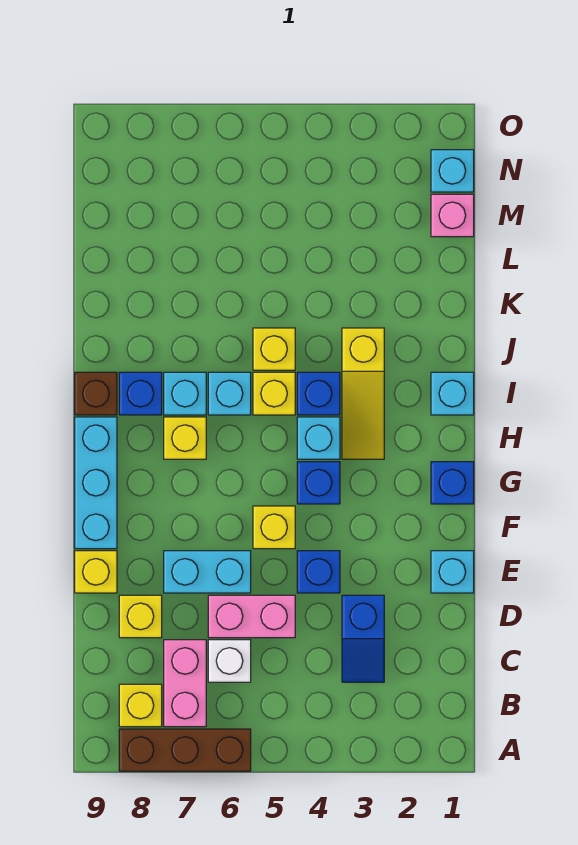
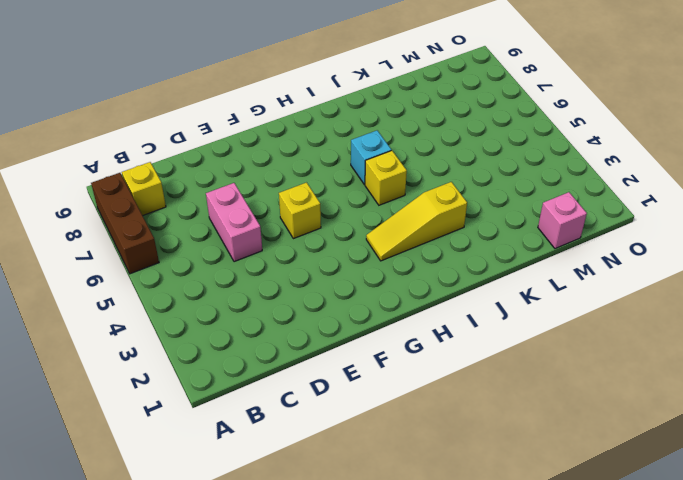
none -> pink 1x2 brick [164,640,206,727]
none -> blue 1x2 slope [342,595,384,682]
none -> white 1x1 brick [208,640,251,682]

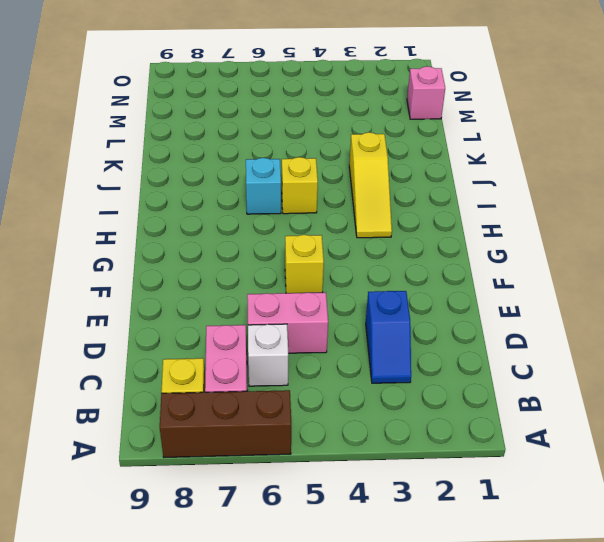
none -> yellow 1x1 brick [119,595,162,638]
none -> cyan 1x1 brick [431,551,474,593]
none -> blue 1x1 brick [297,551,340,593]

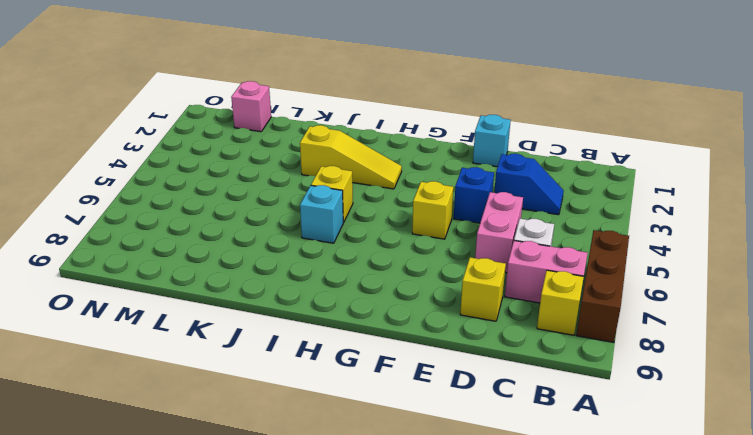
none -> cyan 1x2 brick [164,551,251,593]
none -> yellow 1x1 brick [75,551,117,593]
none -> cyan 1x3 brick [75,417,117,549]

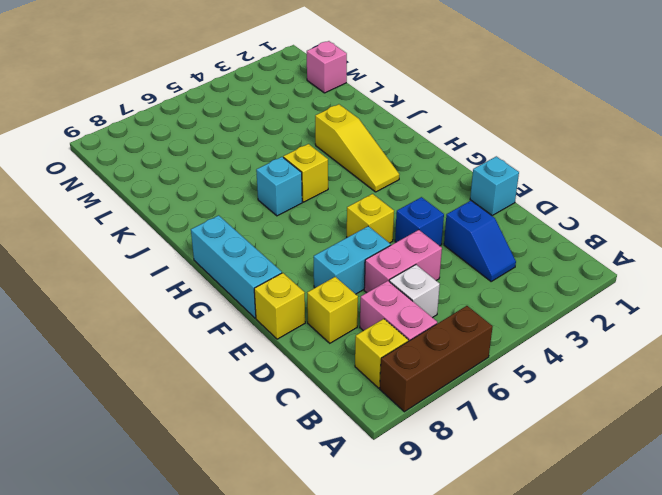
none -> blue 1x1 brick [431,462,474,504]
none -> blue 1x1 brick [297,462,340,504]
none -> cyan 1x1 brick [297,417,340,459]

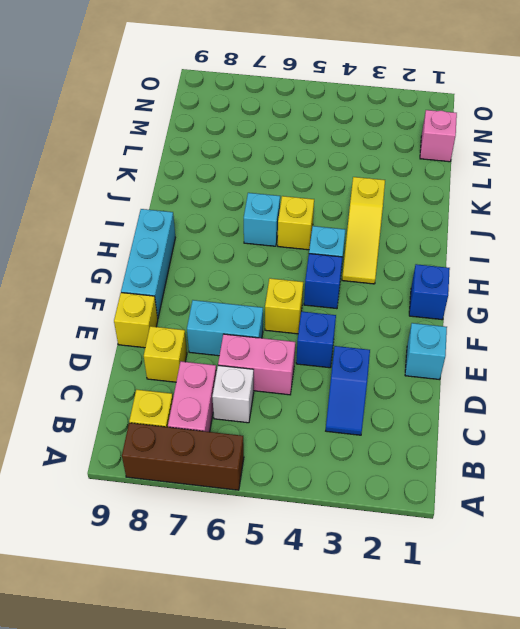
none -> yellow 1x1 brick [164,417,206,459]
none -> cyan 1x1 brick [431,372,474,415]
none -> blue 1x1 brick [297,372,340,415]

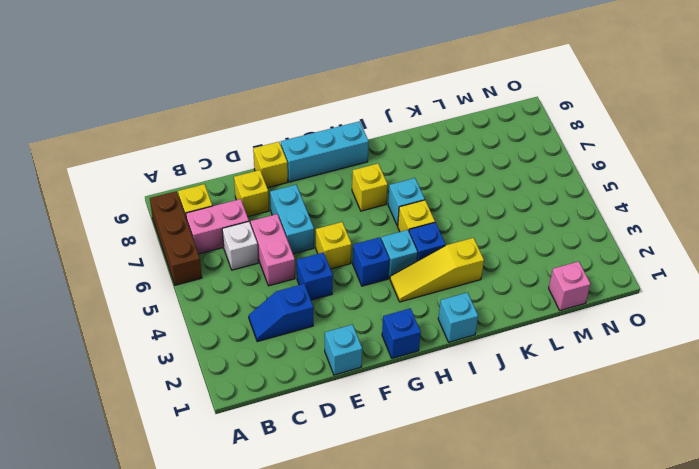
none -> cyan 1x1 brick [164,372,206,415]
none -> blue 1x1 brick [119,372,162,415]
none -> brown 1x1 brick [75,372,117,415]

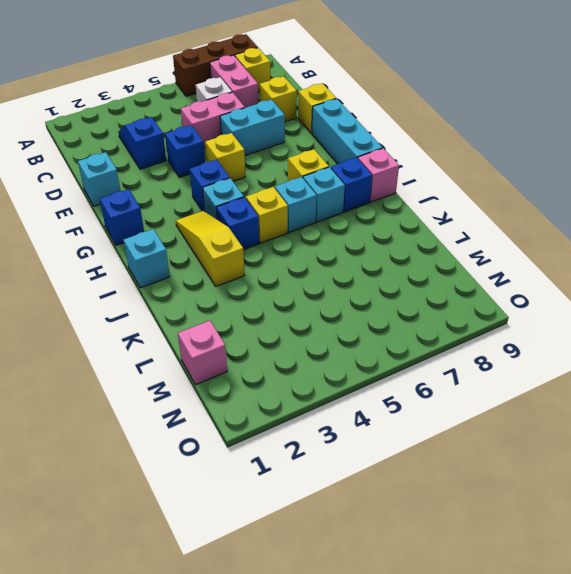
pink 1x1 brick [358,148,399,202] -> brown 1x1 brick [75,372,117,415]
none -> yellow 1x1 brick [253,328,295,370]
none -> cyan 1x1 brick [431,150,474,192]

